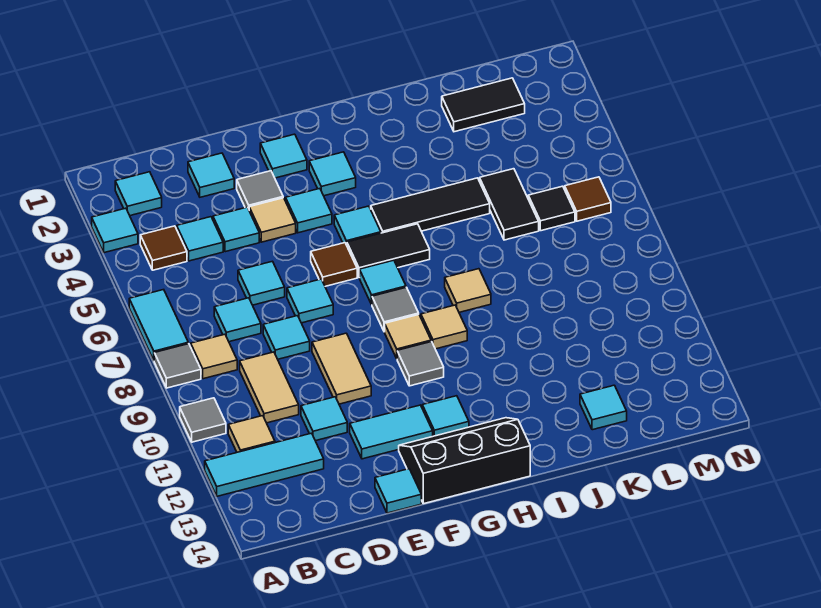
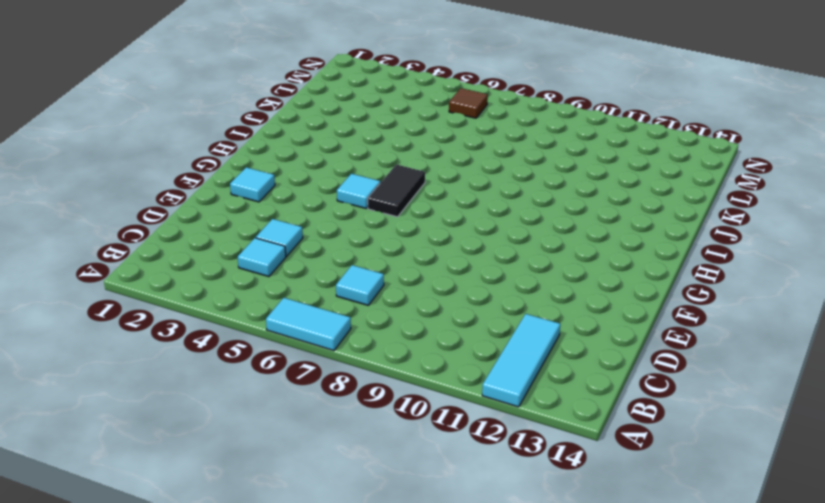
none -> cyan 1x1 tile [92,208,138,253]
none -> grey 1x1 tile [154,344,201,388]
none -> grey 1x1 tile [180,398,226,442]
none -> cyan 1x1 tile [115,172,162,216]

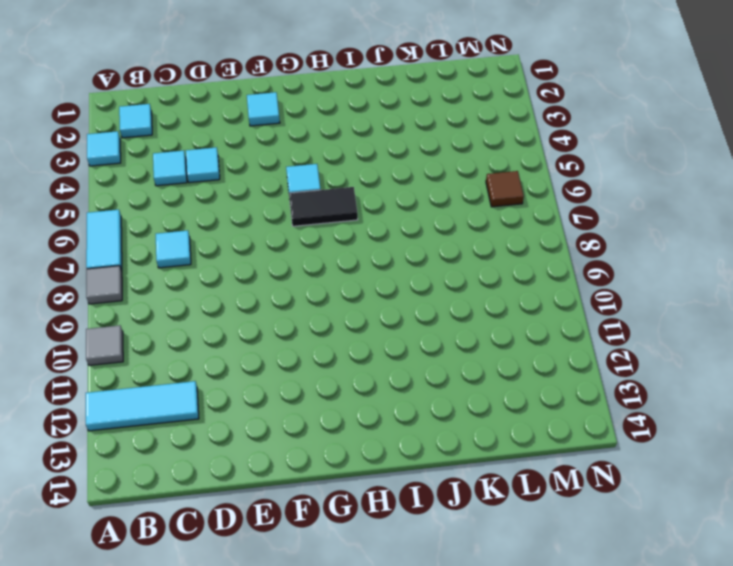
none -> brown 1x1 tile [140,226,187,270]
none -> tan 1x1 tile [191,334,237,379]
none -> tan 1x1 tile [228,416,275,452]
none -> tan 1x2 tile [240,352,299,423]

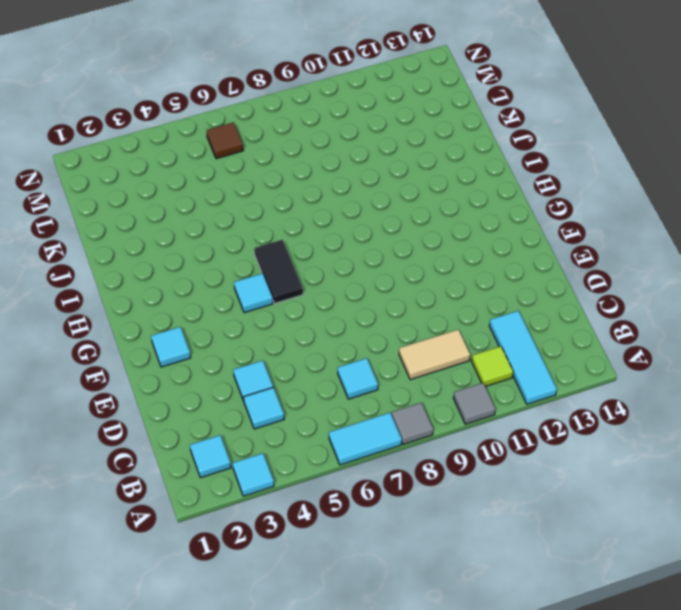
lime 1x1 tile [472,346,513,387] -> tan 1x1 tile [228,416,275,452]
none -> brown 1x1 tile [140,226,187,270]
none -> tan 1x1 tile [191,334,237,379]
none -> cyan 1x1 tile [188,153,234,197]
none -> cyan 1x1 tile [238,261,285,305]

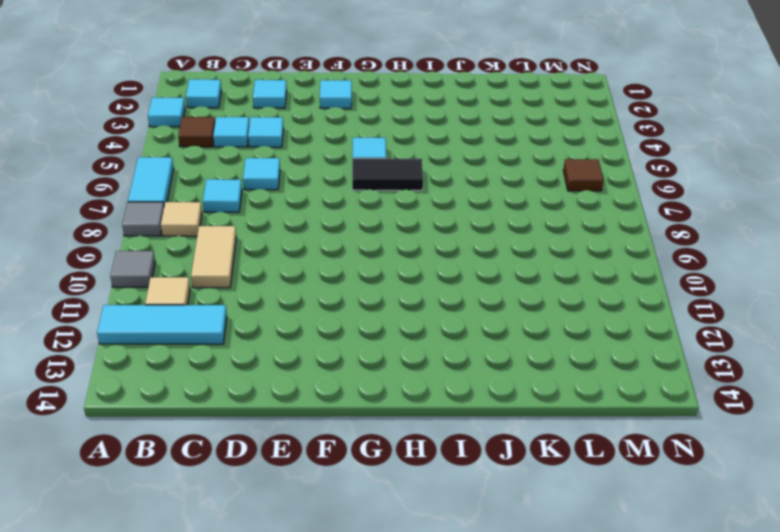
none -> cyan 1x1 tile [263,316,310,359]
none -> cyan 1x1 tile [301,397,347,441]
none -> grey 1x1 tile [237,171,283,209]
none -> tan 1x1 tile [249,198,296,242]

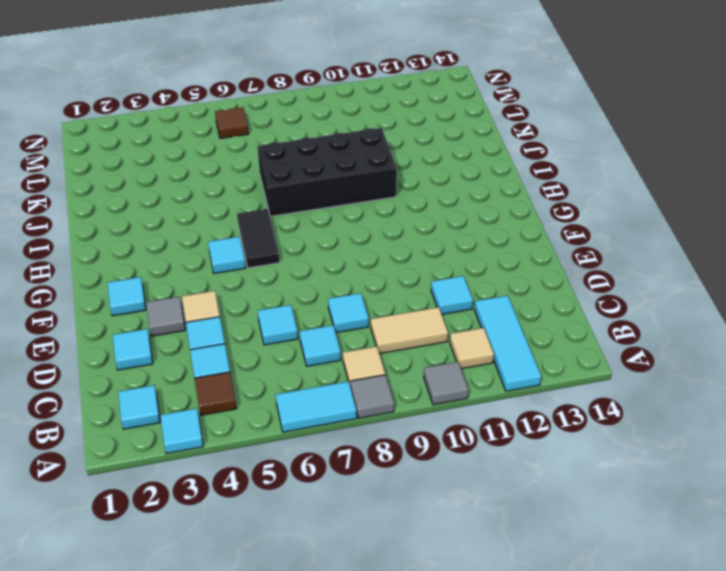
black 2x4 brick [257,128,397,217] -> tan 1x1 tile [445,269,491,312]
none -> cyan 1x1 tile [287,279,333,323]
none -> tan 1x2 tile [312,333,371,404]
none -> cyan 1x2 tile [350,405,433,459]
none -> cyan 1x1 tile [375,469,421,513]

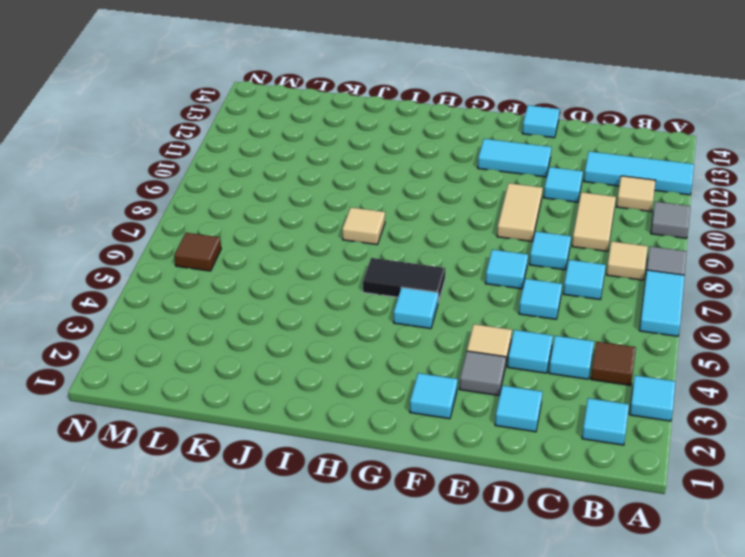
none -> cyan 1x1 tile [286,189,332,233]
none -> brown 1x1 tile [311,243,357,286]
none -> black 2x3 slope [399,418,530,504]
none -> cyan 1x1 tile [309,152,356,196]

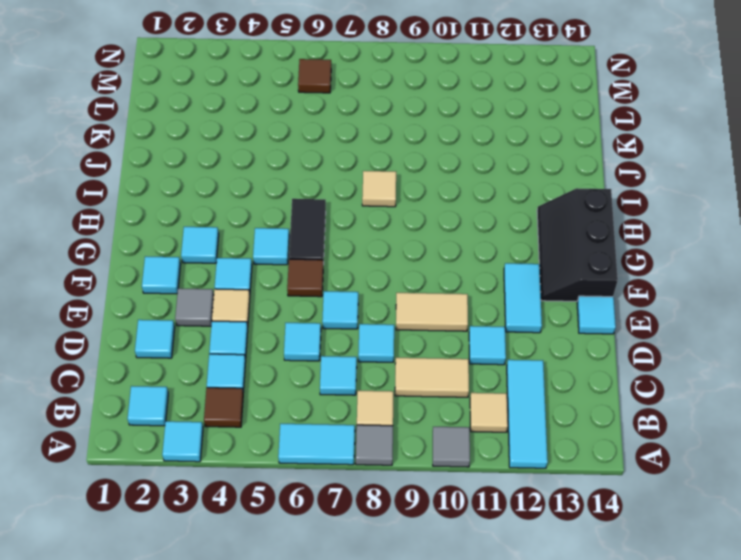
none -> cyan 1x1 tile [360,260,406,305]
none -> grey 1x1 tile [372,287,419,332]
none -> tan 1x1 tile [385,315,431,358]
none -> grey 1x1 tile [397,342,444,386]

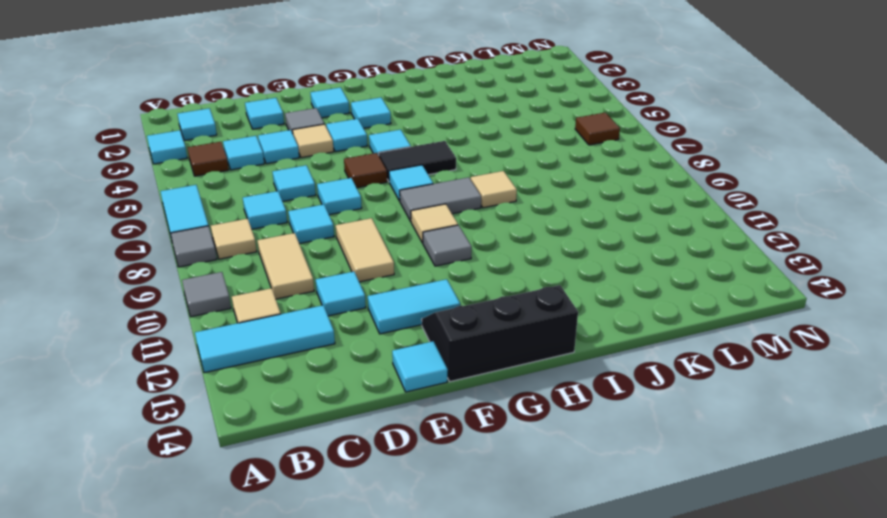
grey 1x2 tile [400,177,481,221] -> grey 1x1 tile [372,287,419,332]
none -> cyan 1x1 tile [422,396,469,436]
none -> black 1x3 tile [371,178,490,233]
none -> tan 1x1 tile [421,305,467,349]
none -> black 1x2 tile [442,78,525,132]

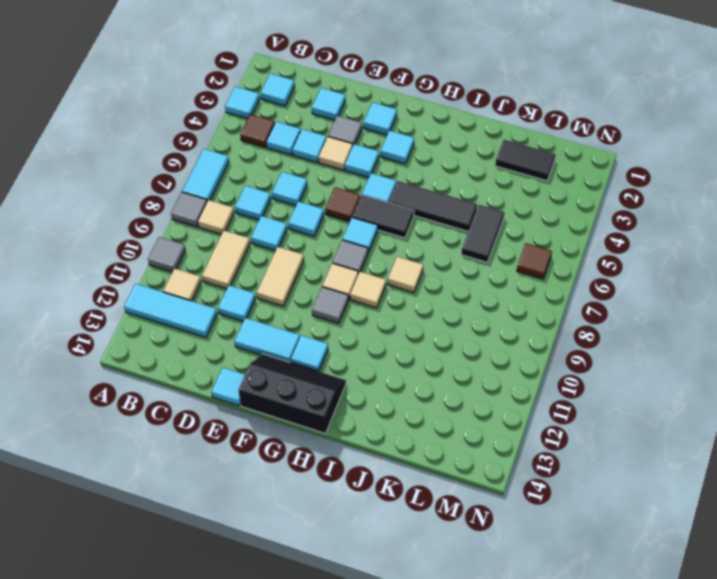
none -> cyan 1x1 tile [580,385,627,430]
none -> black 1x1 tile [528,186,575,231]

